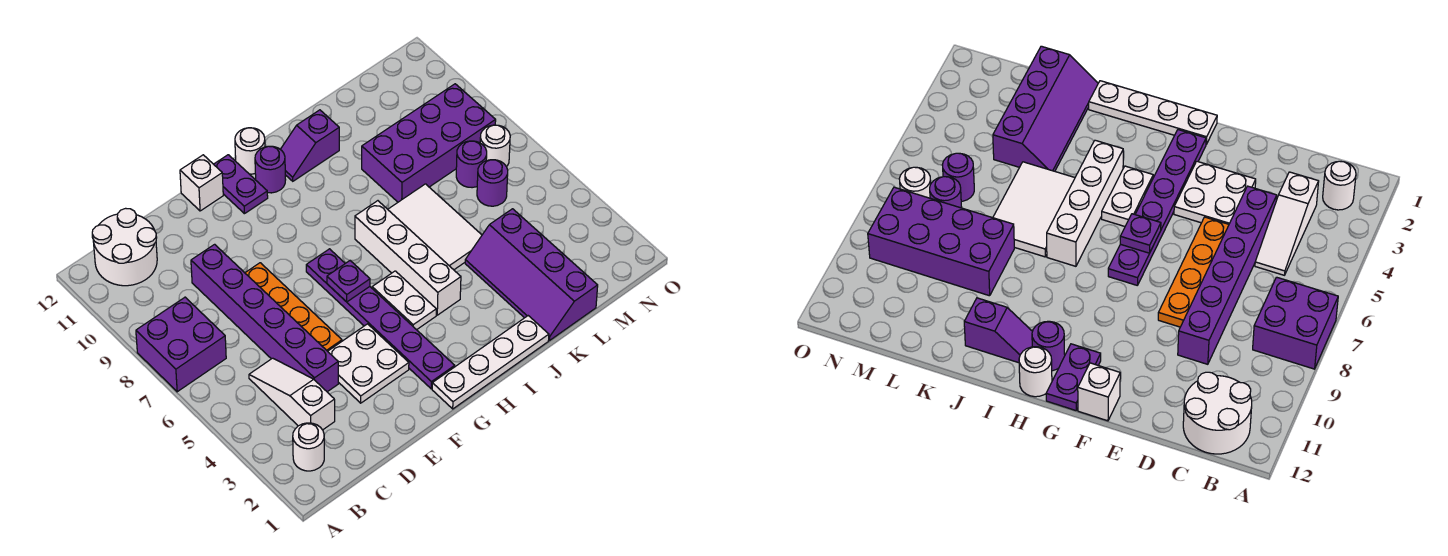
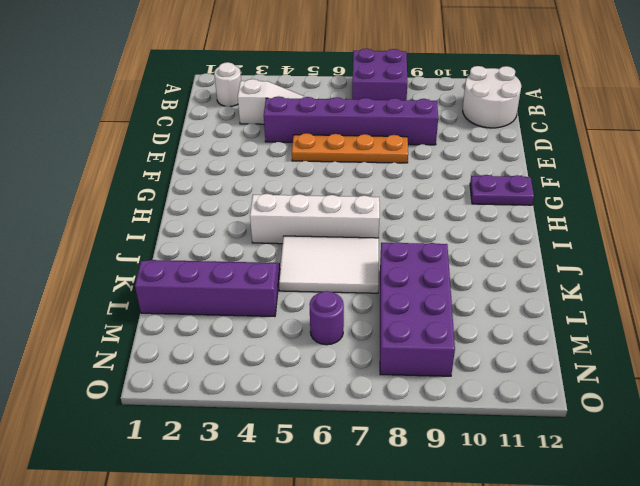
none -> white 2x2 plate [328,324,409,403]
none -> white 1x1 brick [180,155,223,211]
none -> white 1x4 plate [432,316,549,409]

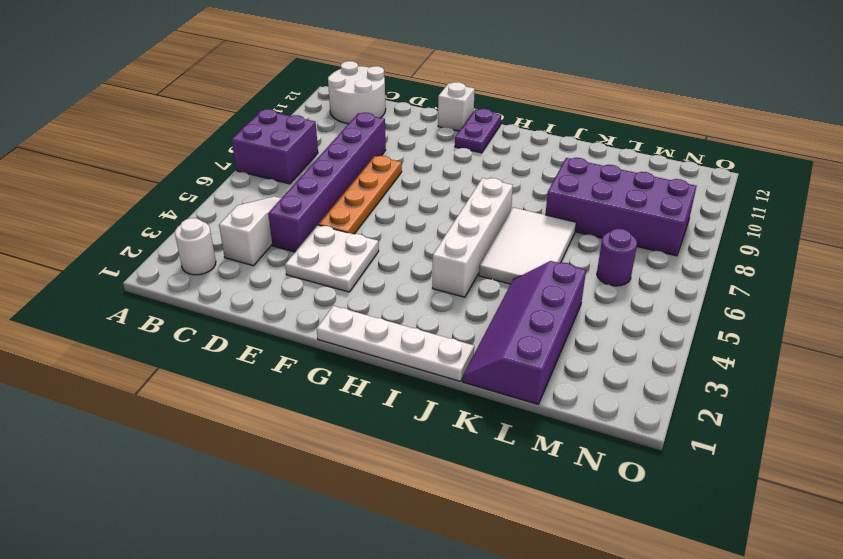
none -> purple 1x6 plate [306,249,455,389]
none -> white 1x2 plate [372,271,436,330]
none -> purple 1x1 round brick [255,146,286,193]

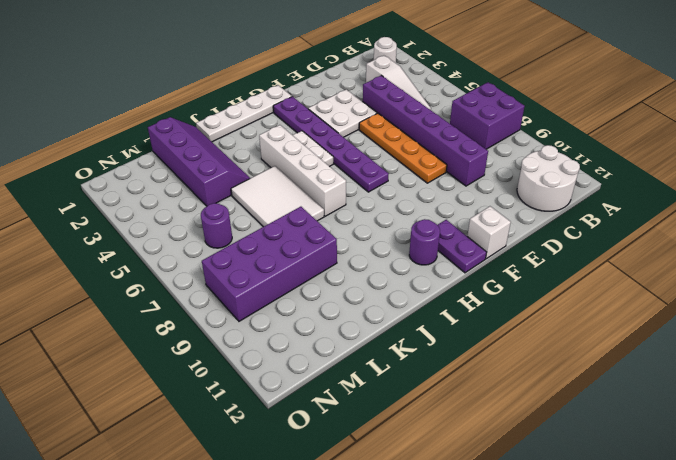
none -> white 1x1 round brick [235,128,265,174]
none -> purple 1x2 slope [280,110,339,181]
none -> purple 1x1 round brick [456,141,487,188]

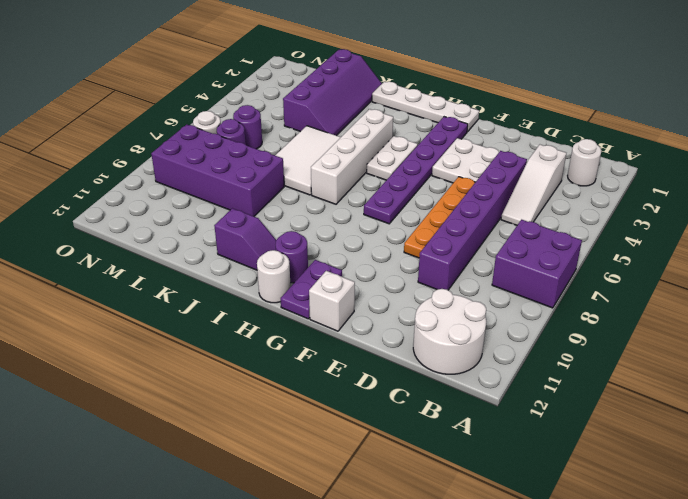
none -> purple 1x1 plate [327,261,370,302]

